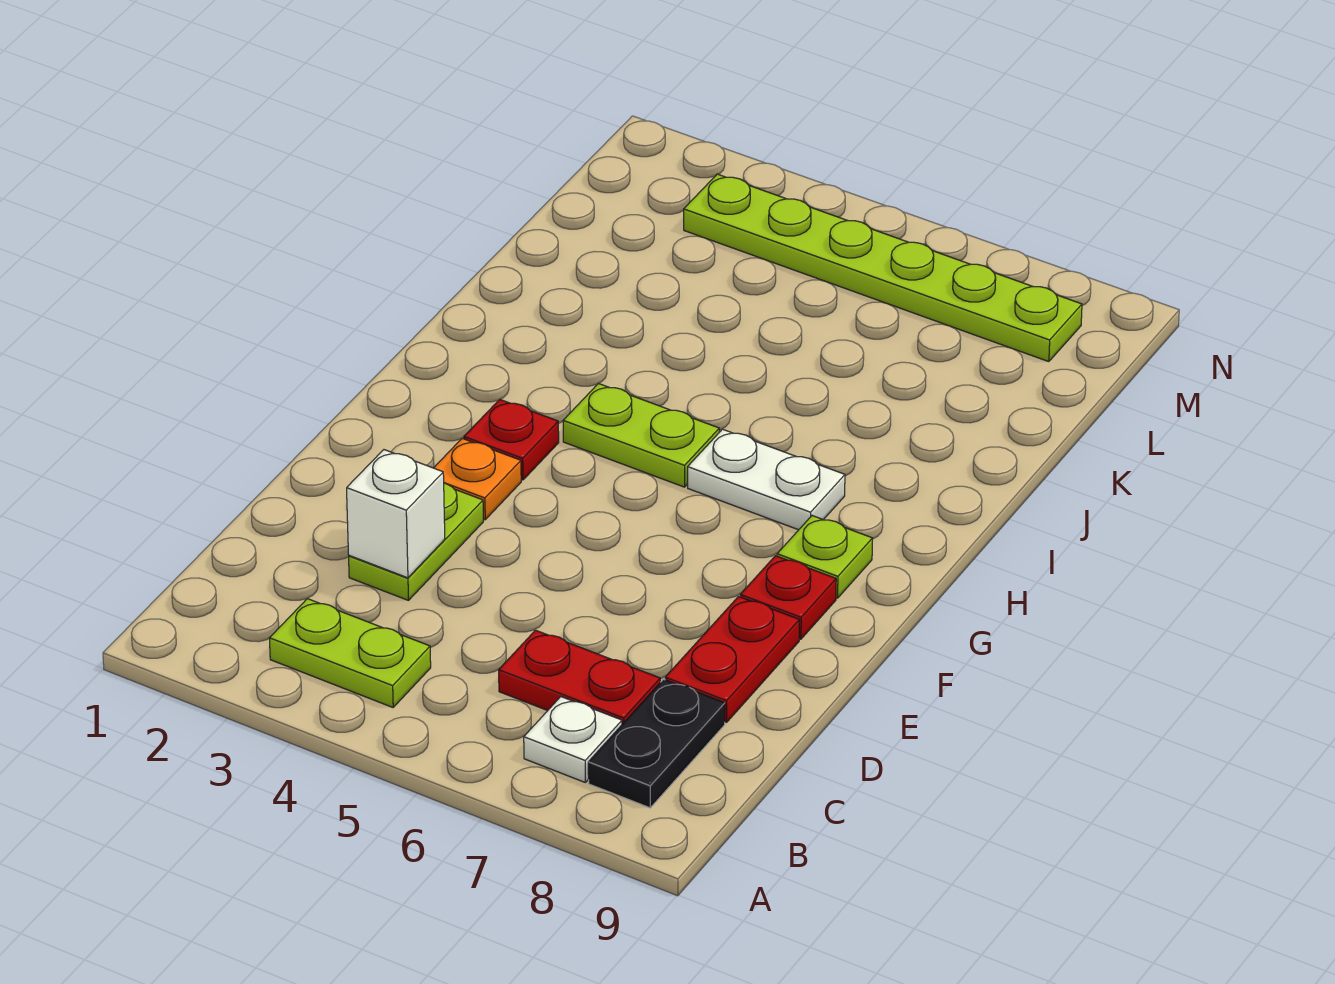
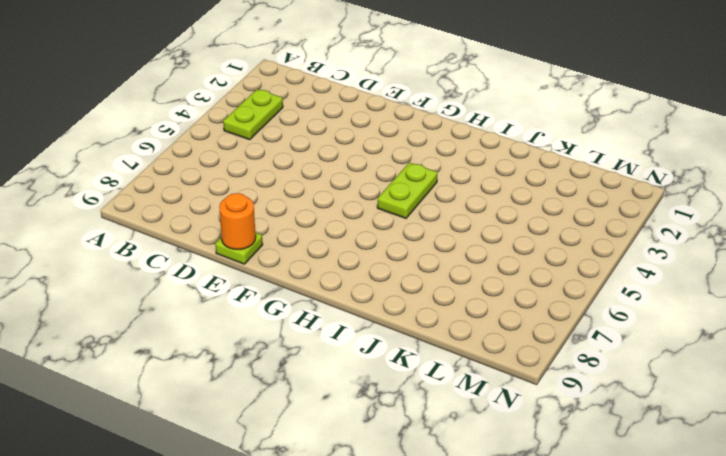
lime 1x1 plate [215,232,263,264] -> lime 1x1 plate moved to [777,516,872,598]
orange 1x1 round brick [219,193,256,249] -> none
none -> white 1x1 plate [524,697,622,782]
none -> black 1x2 plate [588,679,725,808]
none -> red 1x2 plate [499,630,660,724]

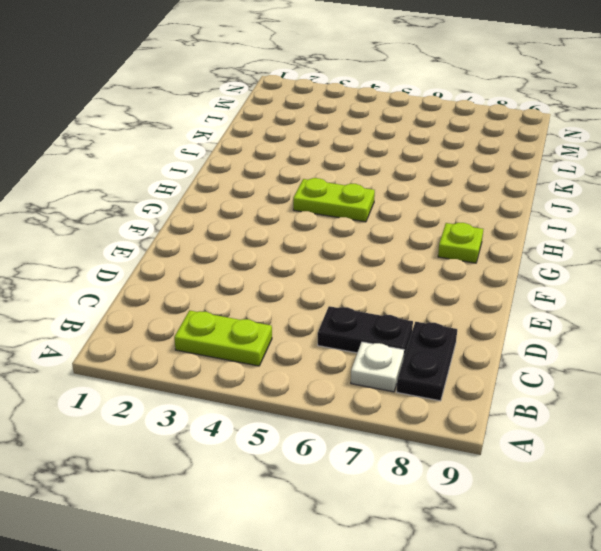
black 1x2 plate [318,306,413,356] -> red 1x2 plate [499,630,660,724]
none -> lime 1x2 plate [349,483,483,600]
none -> red 1x2 plate [665,597,800,723]
none -> orange 1x1 plate [434,438,521,520]

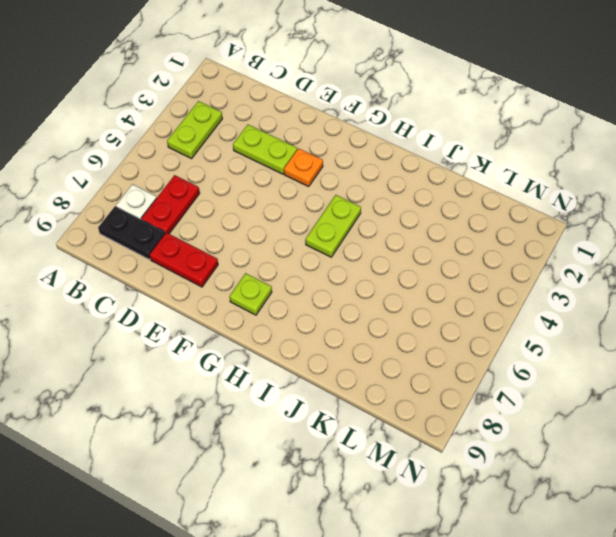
none -> red 1x1 plate [740,556,836,639]
none -> red 1x1 plate [464,399,559,480]
none -> white 1x2 plate [688,429,845,530]

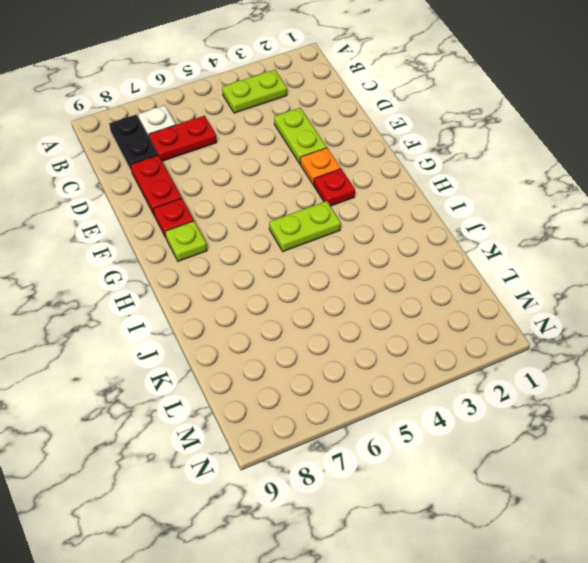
none -> white 1x2 plate [688,429,845,530]
none -> lime 1x6 plate [684,174,1082,362]
none -> white 1x1 brick [347,450,445,578]

